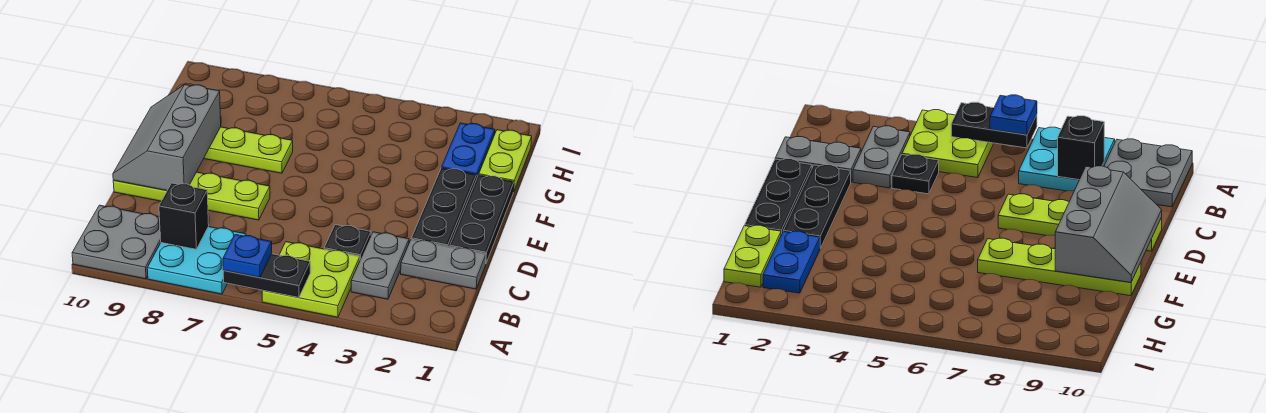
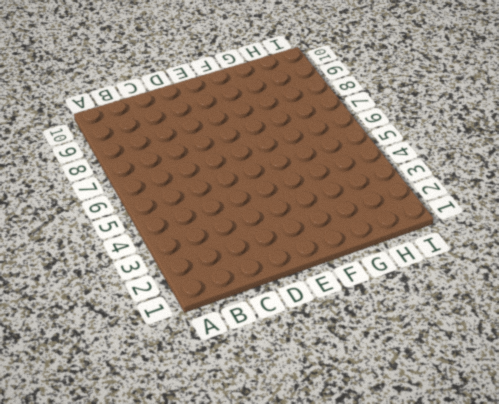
none -> lime 2x2 plate [262,242,360,317]
none -> cyan 2x2 plate [147,227,246,294]
none -> grey 2x2 plate [72,205,161,279]

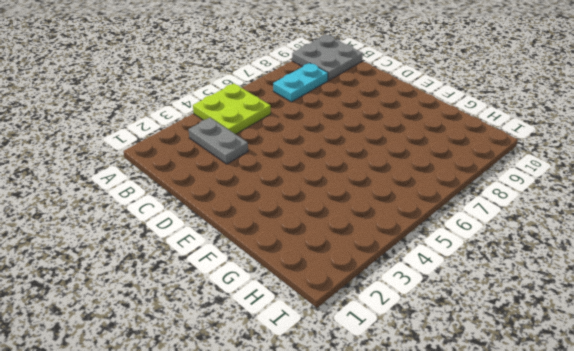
cyan 1x2 plate [273,63,328,102] -> cyan 2x2 plate [147,227,246,294]
none -> grey 1x2 plate [401,239,486,289]
none -> black 1x1 plate [324,225,371,260]
none -> black 1x3 plate [450,175,514,263]

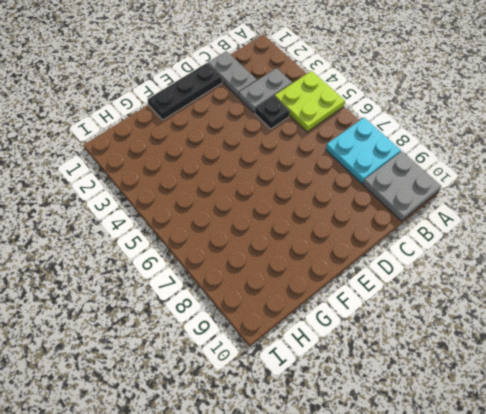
none -> black 1x3 plate [411,168,477,247]
none -> lime 1x4 plate [113,172,270,220]
none -> lime 1x4 plate [204,127,293,173]

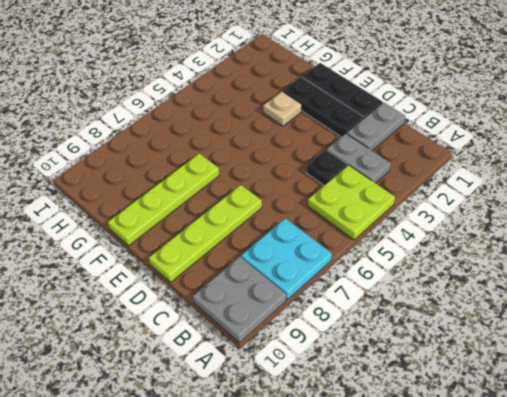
tan 1x1 plate [263,92,302,126] -> none
none -> lime 1x2 plate [479,130,532,192]
none -> blue 1x2 plate [442,123,495,179]
none -> black 1x2 plate [223,254,310,298]

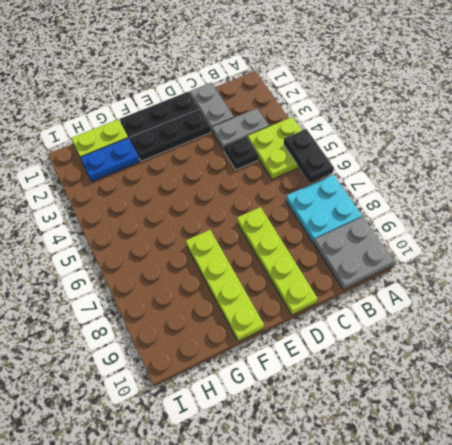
none -> black 1x1 brick [159,183,209,249]
none -> grey 2x3 slope [113,85,221,191]
none -> blue 1x1 plate [223,235,272,277]

